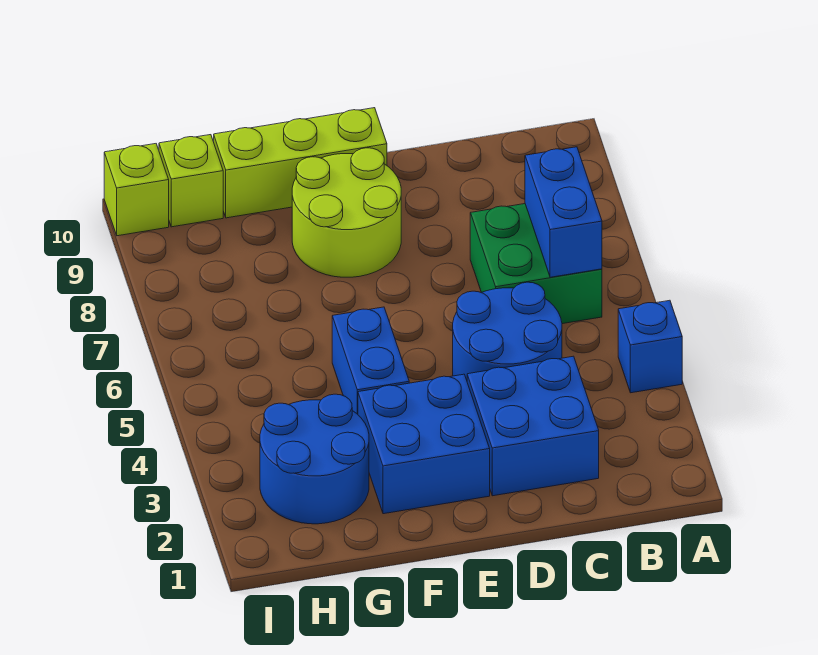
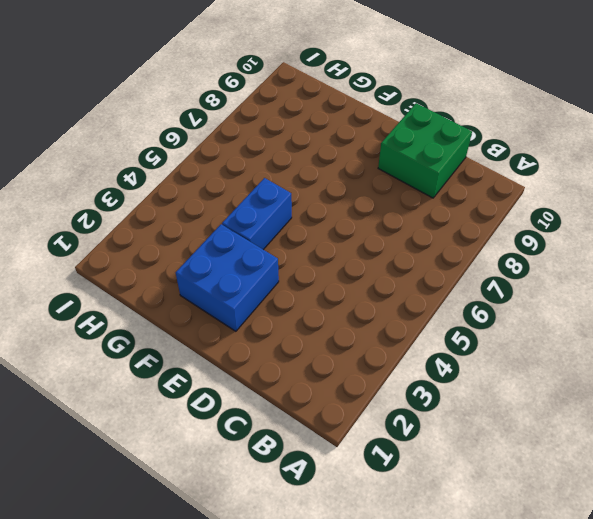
green 2x2 brick [378,103,472,198] -> green 2x2 brick moved to [470,204,602,324]
none -> blue 1x1 brick [618,300,682,393]
none -> blue 2x2 brick [467,356,599,496]
none -> blue 2x2 round brick [453,282,562,380]

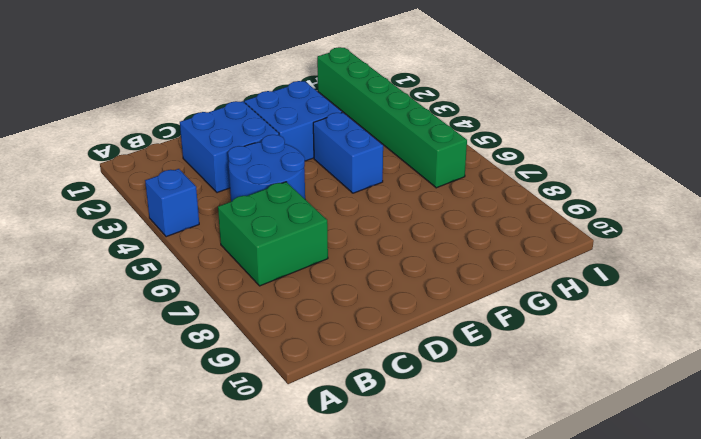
green 1x6 brick [317,47,467,188] -> blue 2x2 round brick [260,394,369,524]
none -> lime 2x2 round brick [292,148,401,277]
none -> lime 1x3 brick [214,108,387,218]
none -> lime 1x1 brick [159,135,223,227]

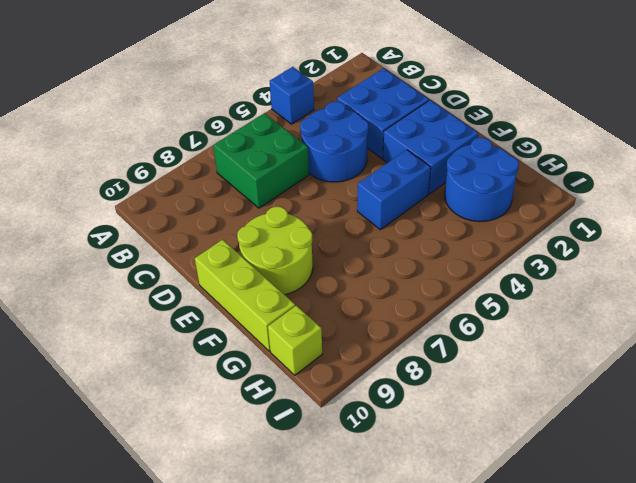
none -> lime 1x1 brick [104,144,169,236]
none -> blue 1x2 brick [525,147,602,277]

